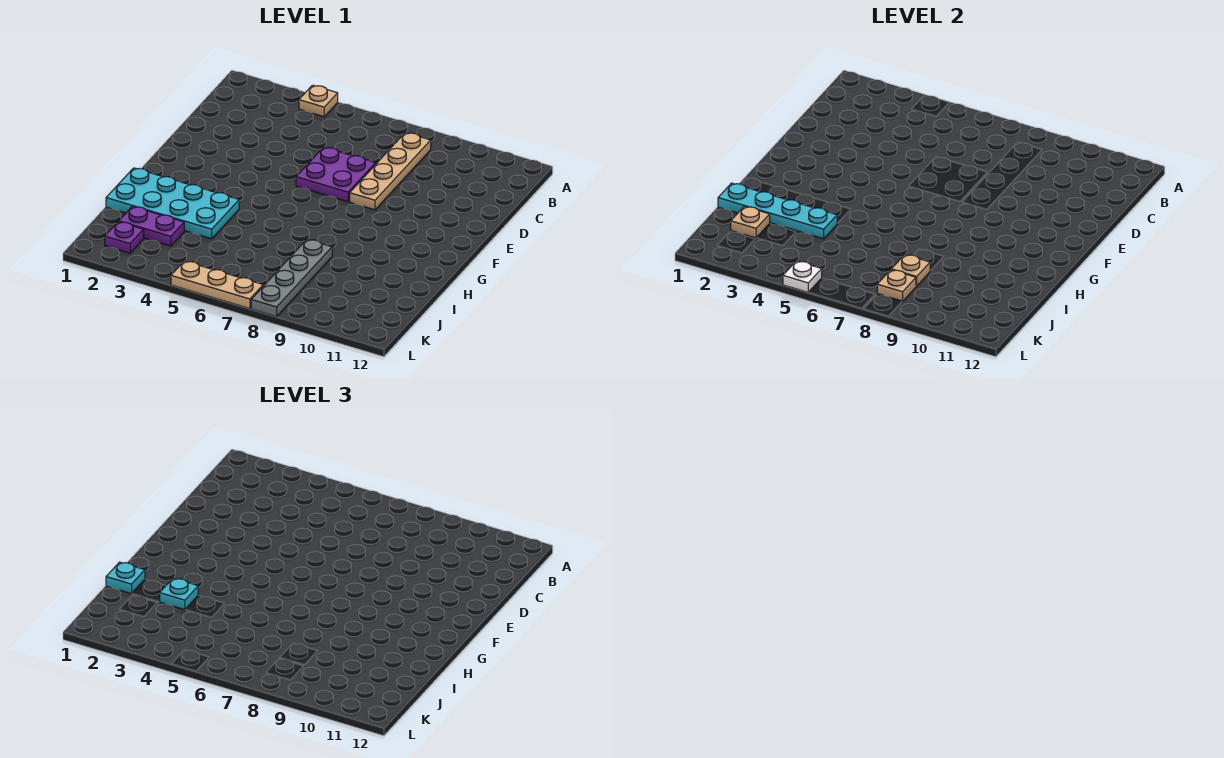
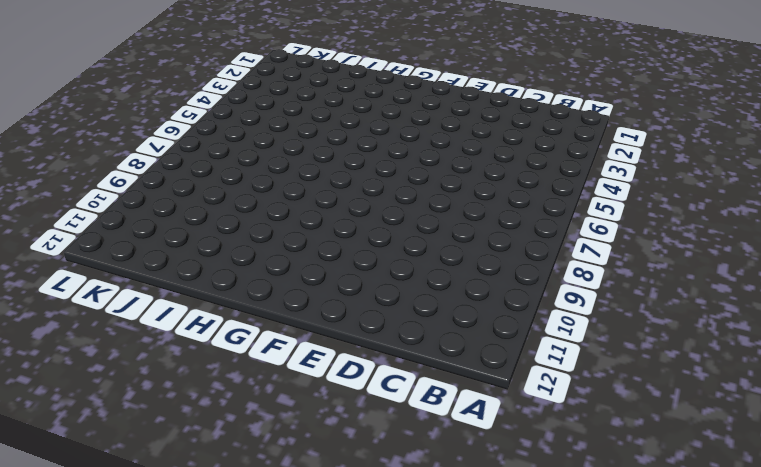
none -> tan 1x1 plate [299,85,338,117]
none -> tan 1x4 plate [350,133,431,210]
none -> purple 2x2 plate [296,147,376,202]

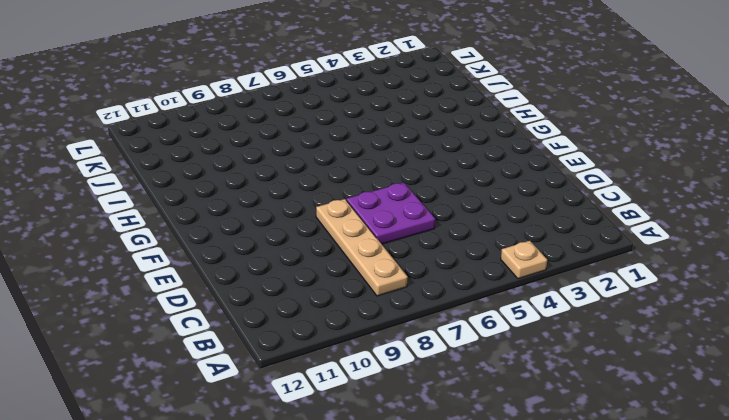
none -> cyan 2x4 plate [106,168,239,239]
none -> grey 1x4 plate [251,239,332,317]
none -> purple 1x2 plate [119,206,184,246]

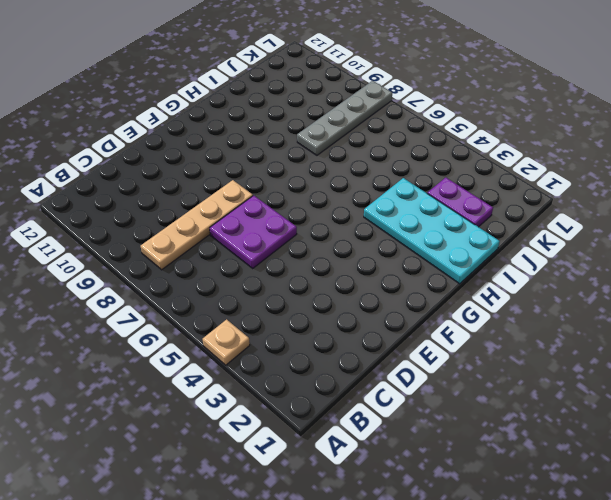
none -> purple 1x1 plate [105,222,144,253]
none -> tan 1x3 plate [171,261,263,309]
none -> cyan 1x4 plate [718,183,837,239]

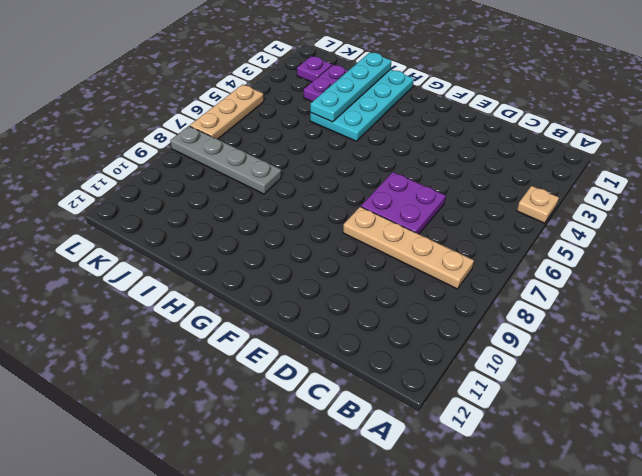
none -> tan 1x1 plate [731,206,770,238]
none -> tan 1x1 plate [891,255,930,286]
none -> tan 1x1 plate [877,270,916,301]

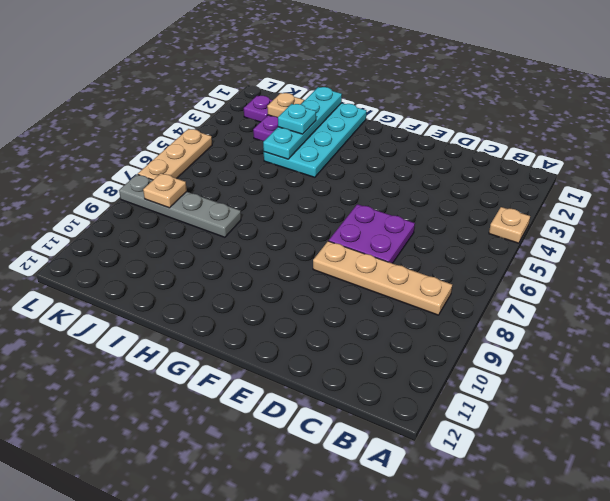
none -> tan 1x1 plate [891,255,930,286]
none -> white 1x1 plate [783,261,822,292]
none -> cyan 1x1 plate [106,562,145,594]

